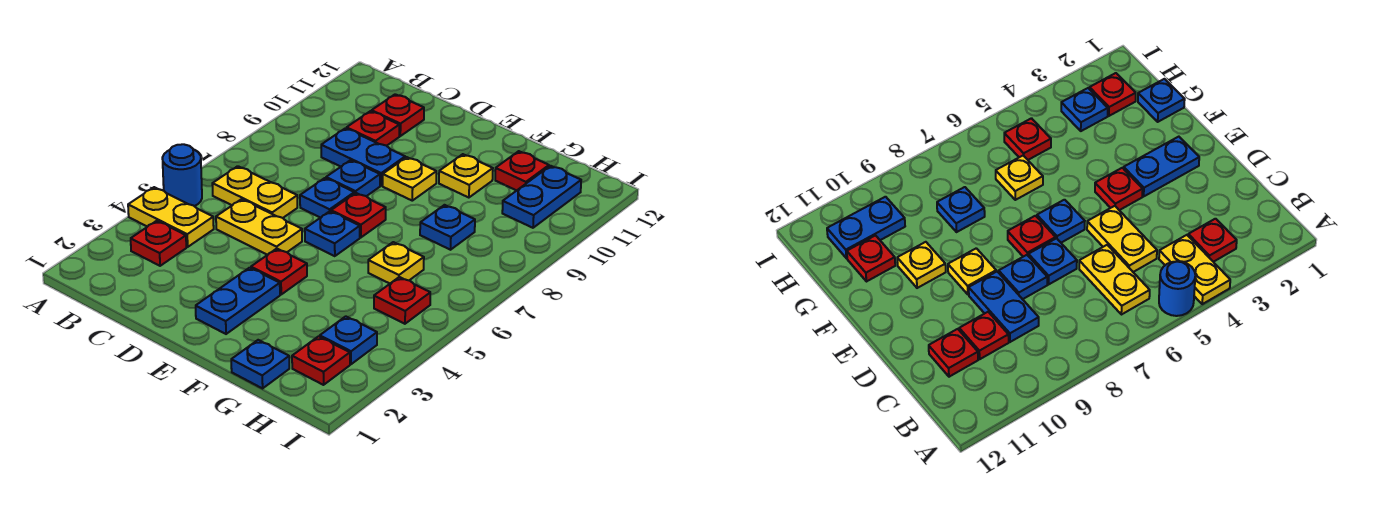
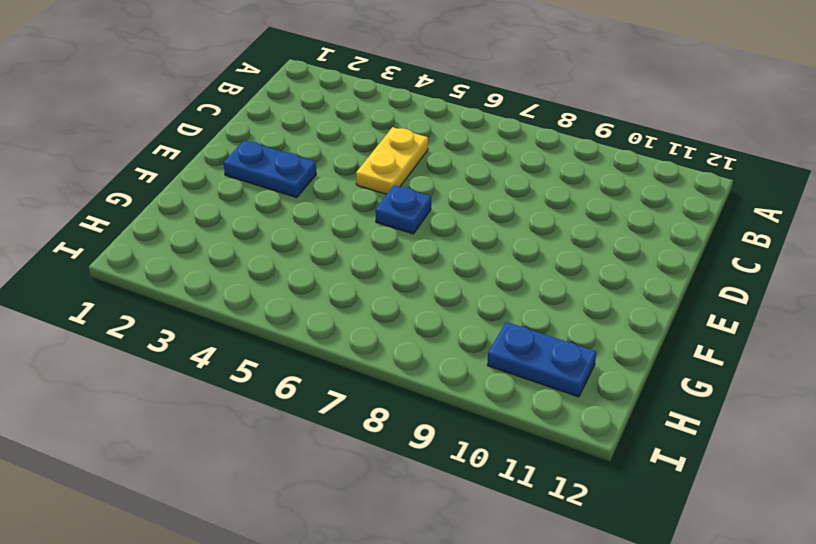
none -> yellow 1x2 plate [128,187,214,247]
none -> blue 1x1 round brick [162,144,202,206]
none -> red 1x1 plate [131,221,186,266]

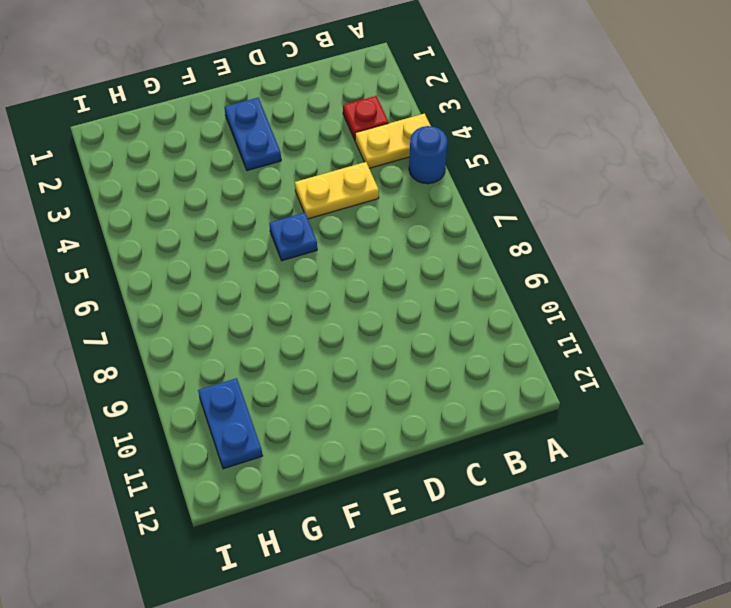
none -> yellow 1x2 plate [212,166,297,218]
none -> blue 1x2 plate [321,128,405,186]
none -> red 1x1 plate [347,111,399,146]

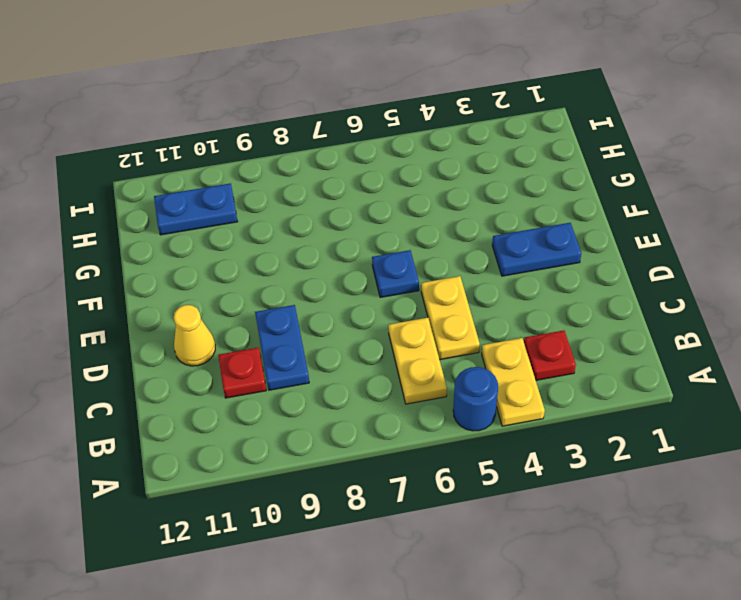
yellow 1x1 cone [174,305,215,366] -> none
none -> red 1x1 plate [372,94,424,136]
none -> blue 1x1 plate [300,178,354,218]
none -> blue 1x1 plate [326,160,380,196]

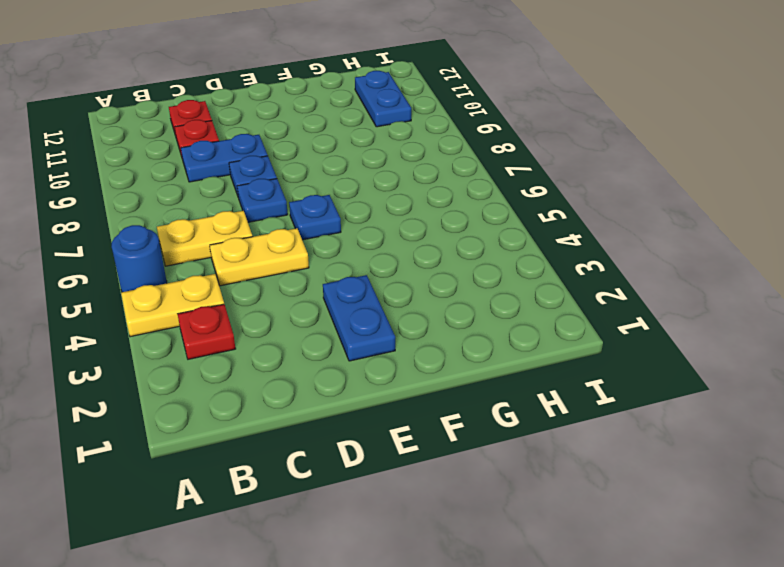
none -> red 1x1 plate [251,249,307,294]
none -> red 1x1 plate [331,193,386,237]
none -> yellow 1x1 plate [383,157,436,201]

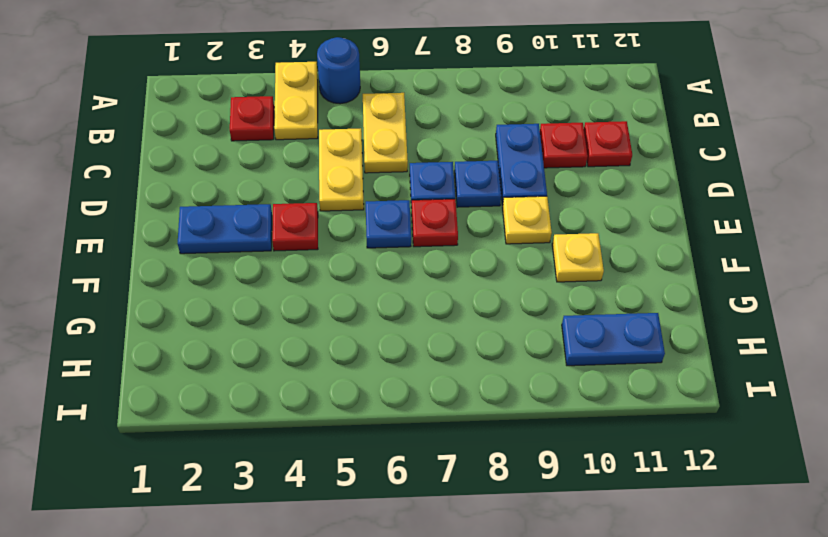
none -> blue 1x1 plate [231,340,289,388]
none -> yellow 1x1 plate [368,242,424,283]
none -> blue 1x1 plate [420,205,475,250]

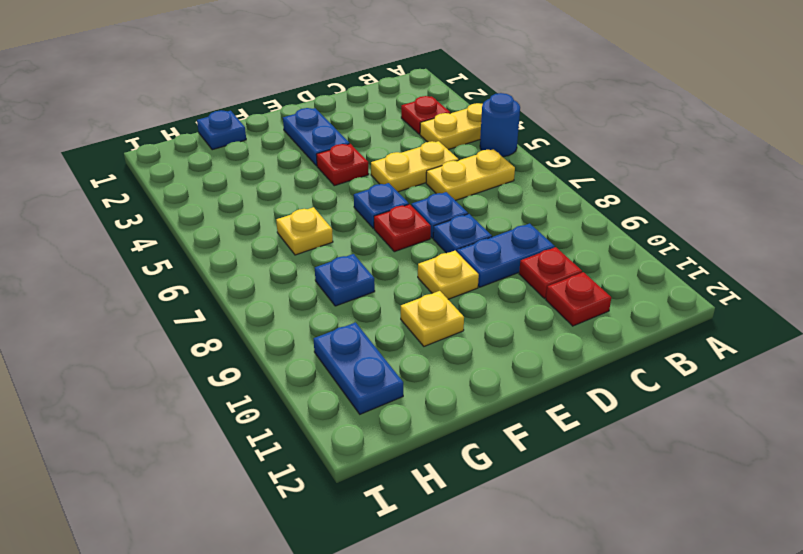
none -> red 1x1 plate [495,151,549,191]
none -> red 1x1 plate [292,336,350,385]
none -> blue 1x1 plate [320,316,377,364]

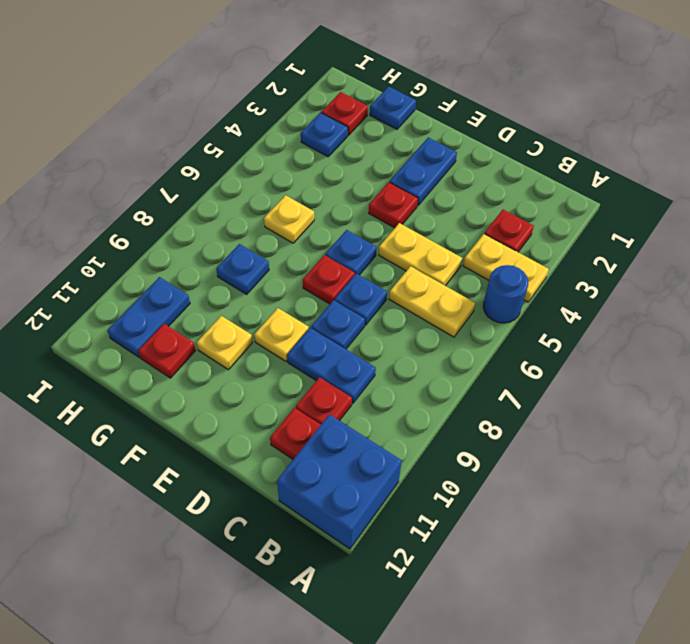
blue 2x2 brick [277,414,402,549] -> none
none -> red 1x1 plate [374,277,430,324]

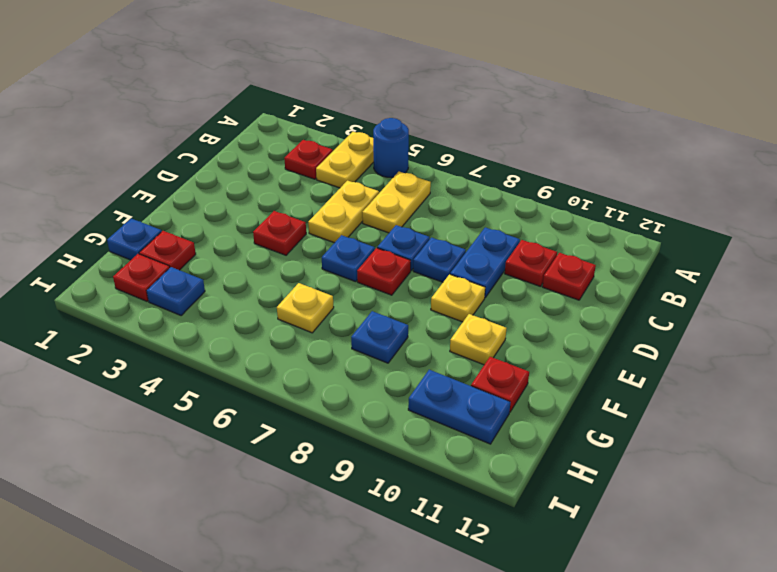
red 1x1 plate [139,231,196,270] -> red 1x1 plate moved to [374,277,430,324]
none -> blue 1x2 plate [196,268,280,334]

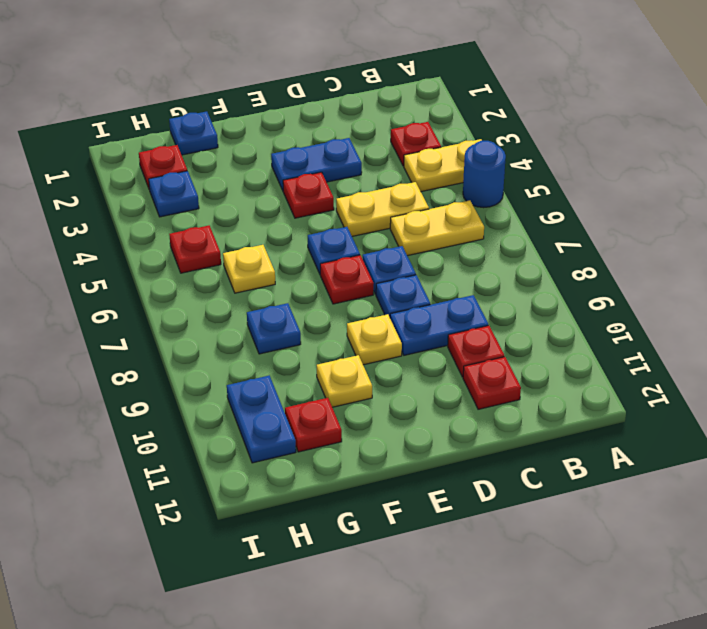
blue 1x2 plate [271,138,362,190] -> blue 1x2 plate turned to [196,268,280,334]

